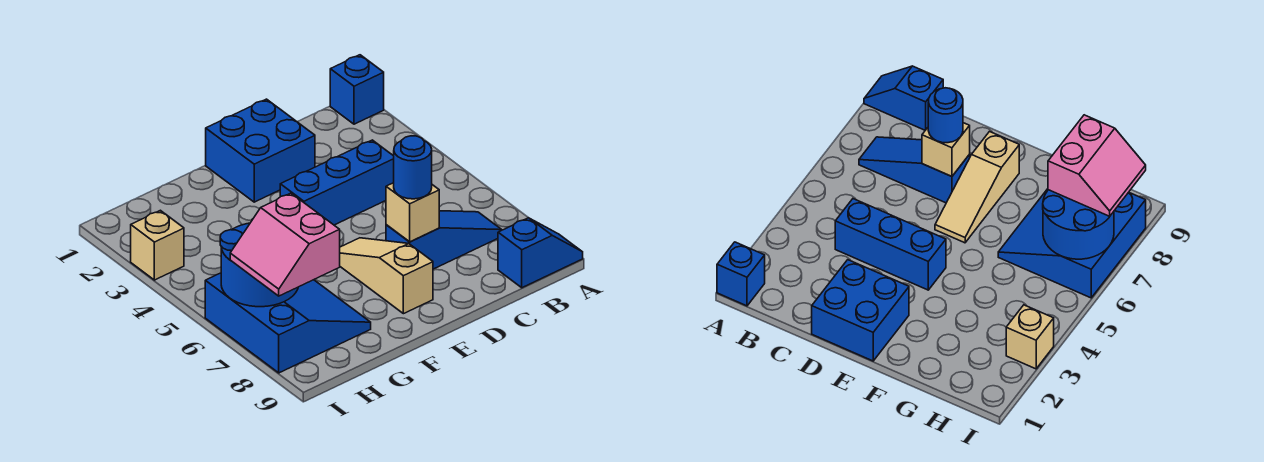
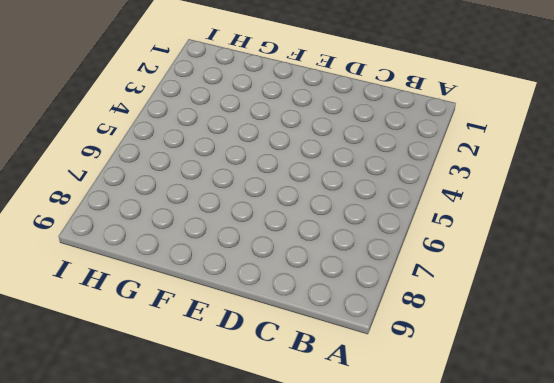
none -> blue 1x1 brick [330,55,384,124]
none -> blue 1x2 slope [498,218,583,288]
none -> blue 1x3 slope [386,211,502,269]

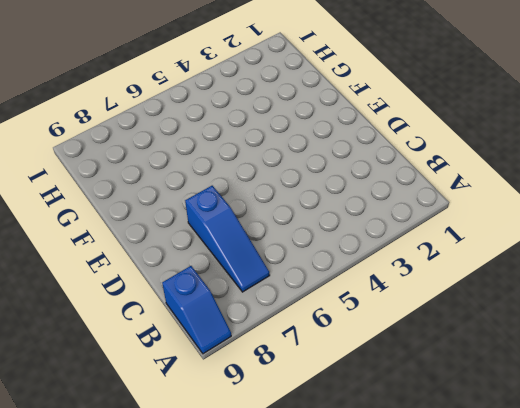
none -> blue 1x1 brick [330,55,384,124]
none -> blue 1x3 brick [280,140,394,225]
none -> blue 2x2 brick [206,99,315,202]

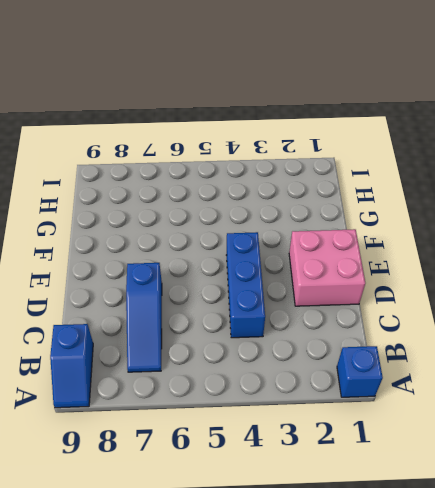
pink 2x2 brick [289,229,365,306] -> blue 2x2 brick [206,99,315,202]
none -> tan 1x3 slope [340,238,433,314]
none -> blue 3x3 slope [205,273,371,373]
none -> tan 1x1 brick [131,210,184,280]

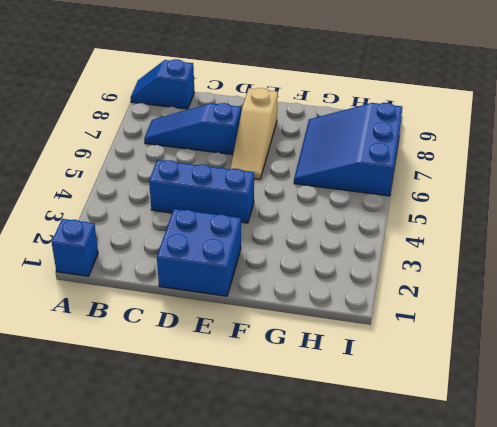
none -> tan 1x1 brick [131,210,184,280]
none -> tan 1x1 brick [386,183,439,242]
none -> blue 2x2 round brick [220,219,298,307]

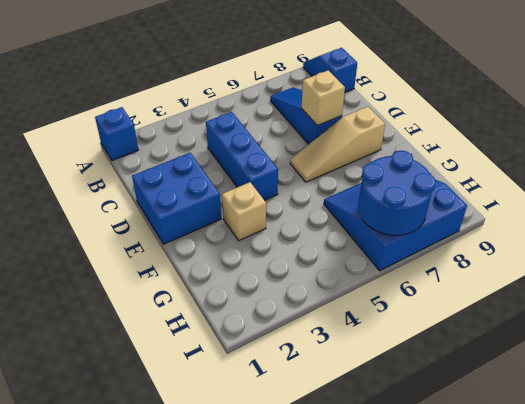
tan 1x1 brick [222,182,266,241] -> tan 1x1 brick moved to [131,210,184,280]
none -> blue 1x1 round brick [394,136,432,199]
none -> pink 2x2 slope [230,193,340,296]

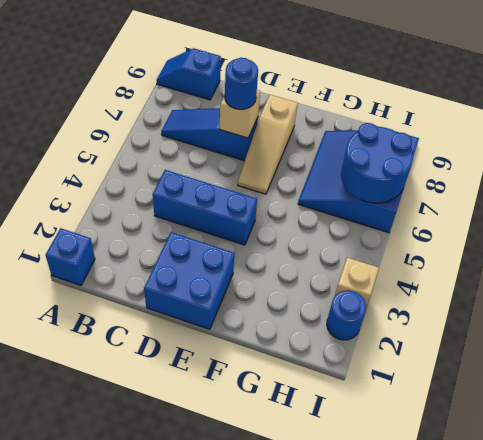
blue 1x1 round brick [327,291,366,340] -> none
none -> pink 2x2 slope [230,193,340,296]

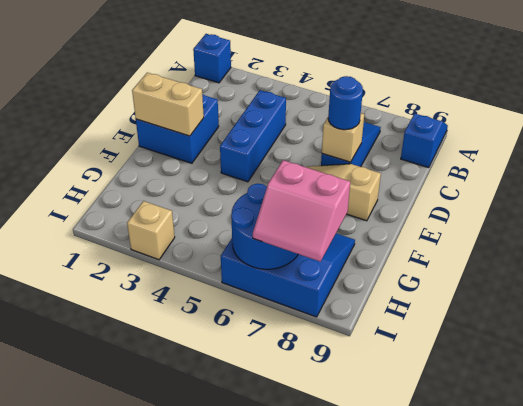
tan 1x2 brick [132,73,204,136] -> none

